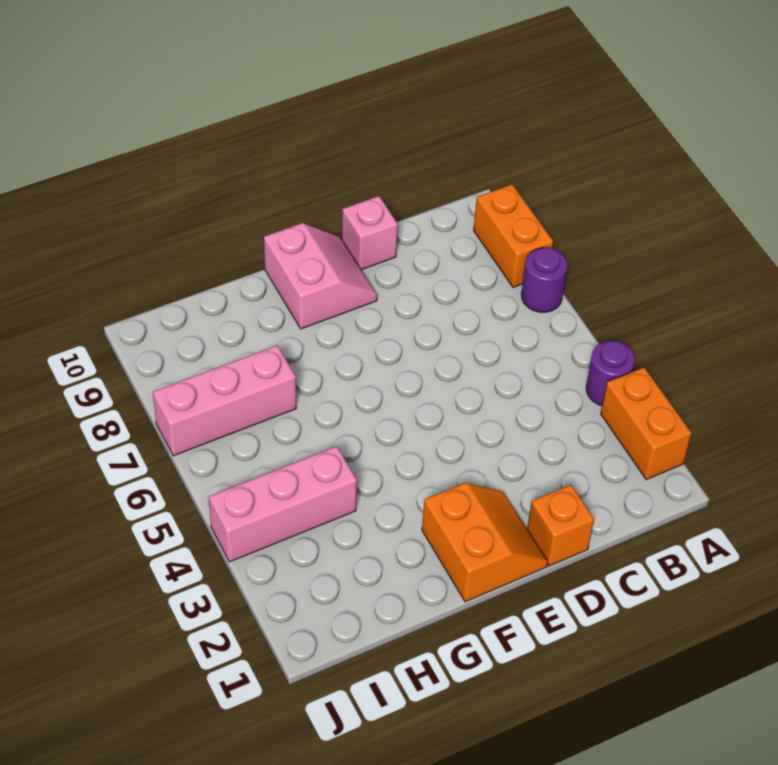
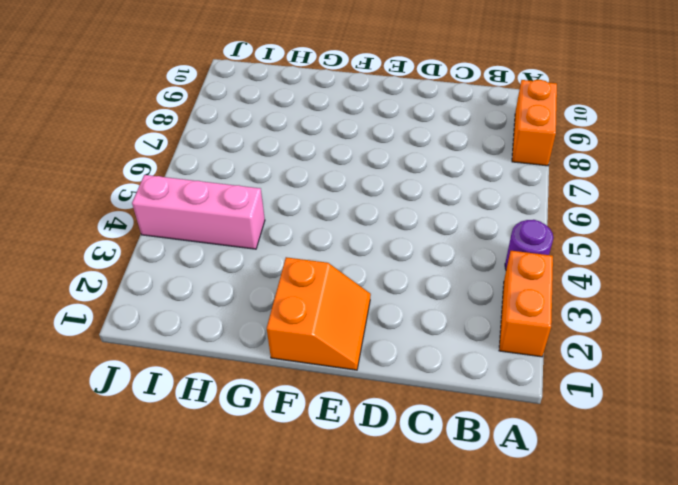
none -> purple 1x1 round brick [521,247,567,312]
none -> orange 1x1 brick [527,485,594,566]

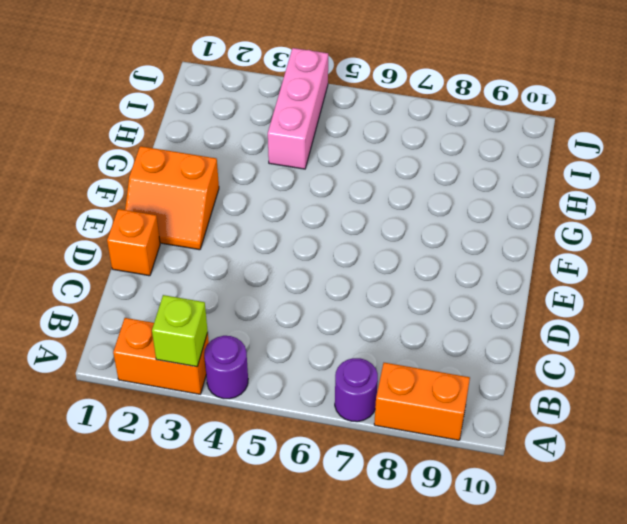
lime 1x1 brick [152,295,208,367] -> none
none -> pink 1x1 brick [342,196,398,270]
none -> pink 2x2 slope [264,223,377,329]

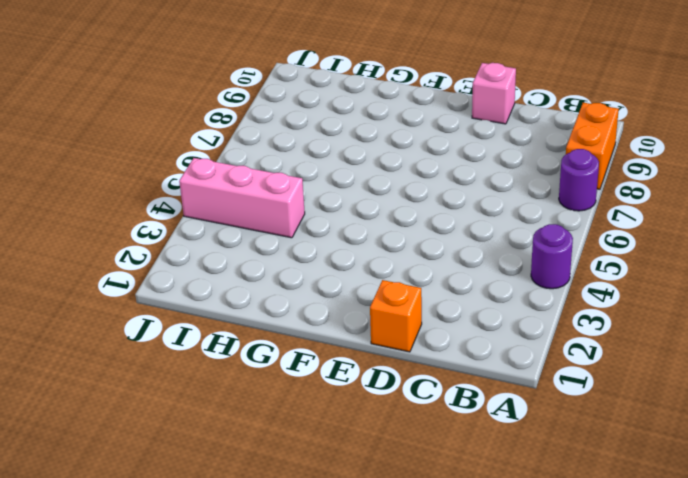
none -> orange 1x2 brick [601,367,691,479]
none -> orange 2x2 slope [422,483,548,602]

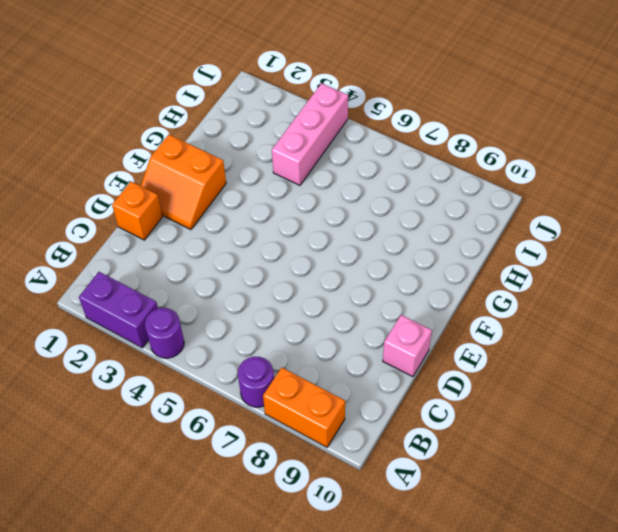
purple 1x2 brick [79,272,158,348] -> orange 1x2 brick [601,367,691,479]
none -> pink 2x2 slope [264,223,377,329]
none -> pink 1x3 brick [153,346,296,456]

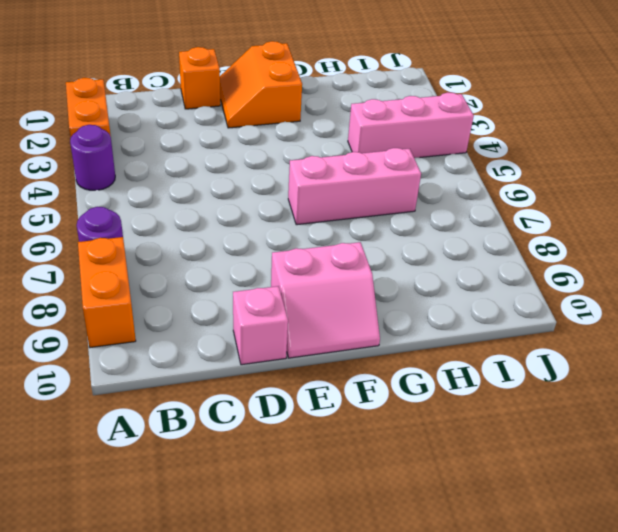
pink 2x2 slope [271,242,380,358] -> pink 2x2 slope turned to [264,223,377,329]
pink 1x3 brick [288,148,421,225] -> pink 1x3 brick moved to [153,346,296,456]

